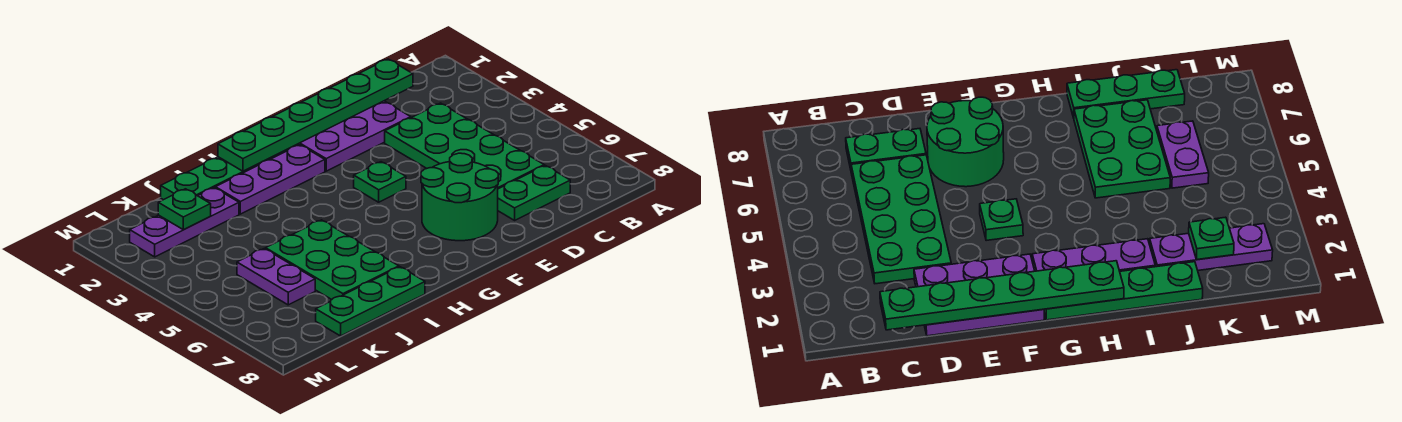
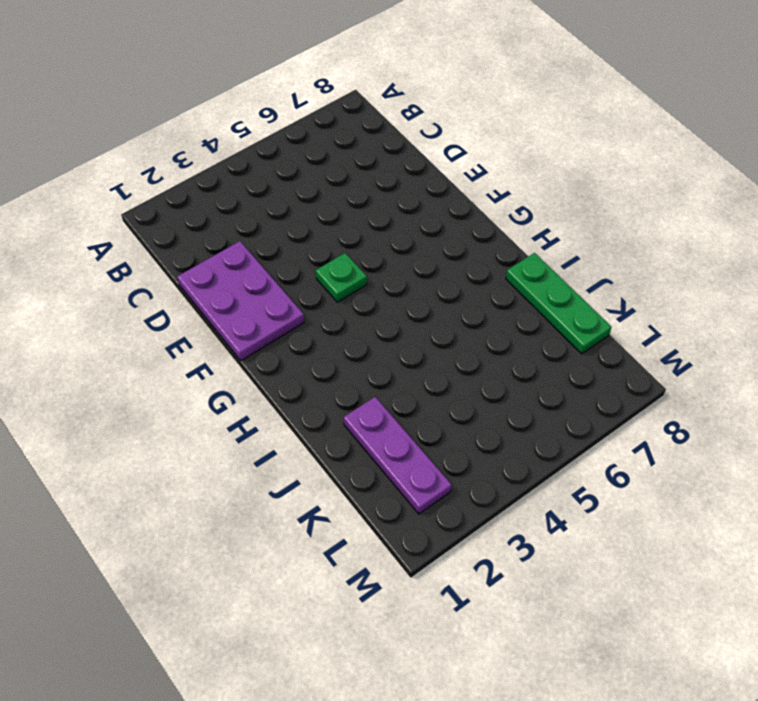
none -> green 2x4 plate [385,103,544,189]
none -> green 1x2 plate [498,165,570,220]
none -> green 2x2 round brick [421,153,498,241]

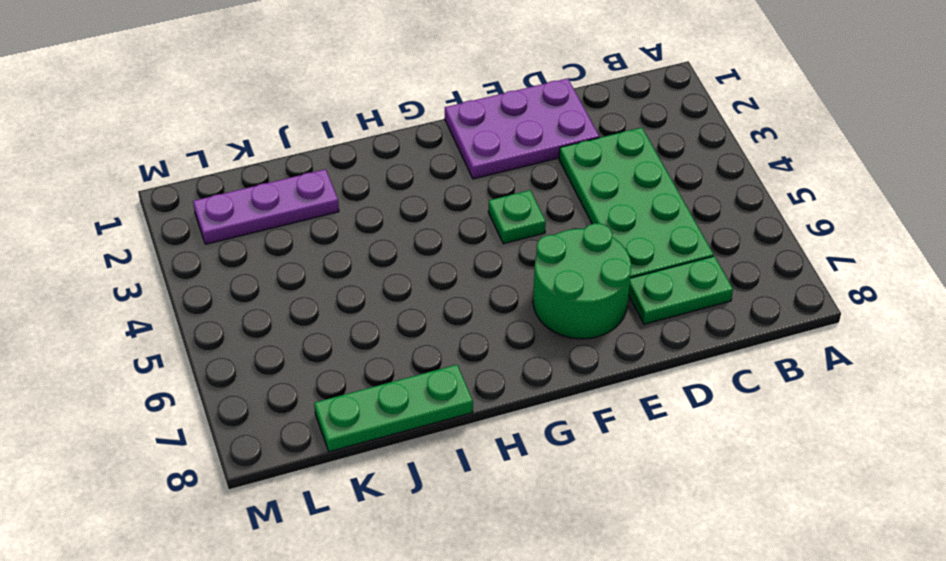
none -> green 1x4 plate [161,144,299,200]
none -> purple 1x3 plate [215,145,325,214]
none -> green 2x3 plate [266,220,399,300]

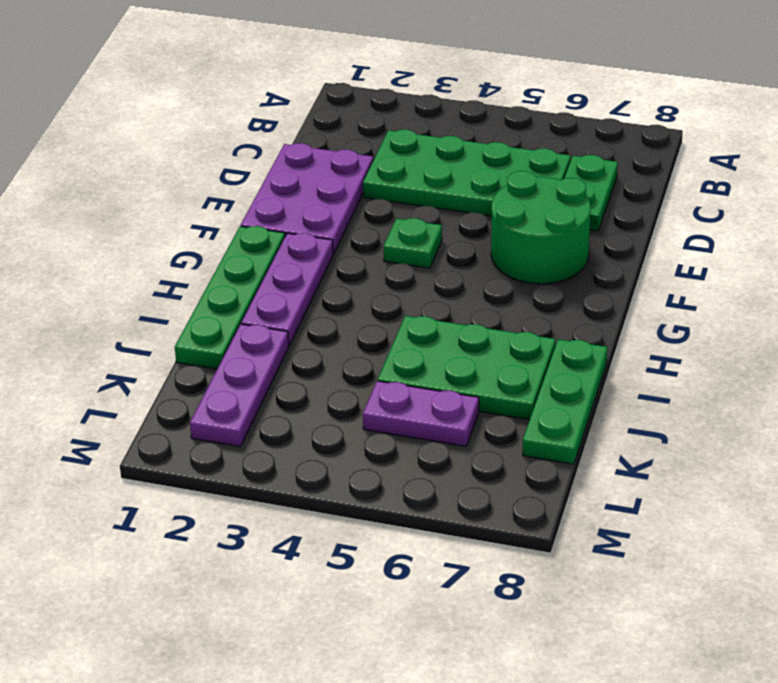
none -> green 1x6 plate [218,59,413,171]
none -> green 1x1 plate [158,189,211,230]

